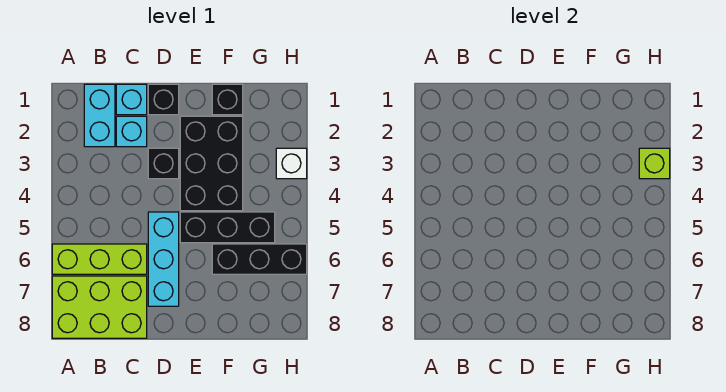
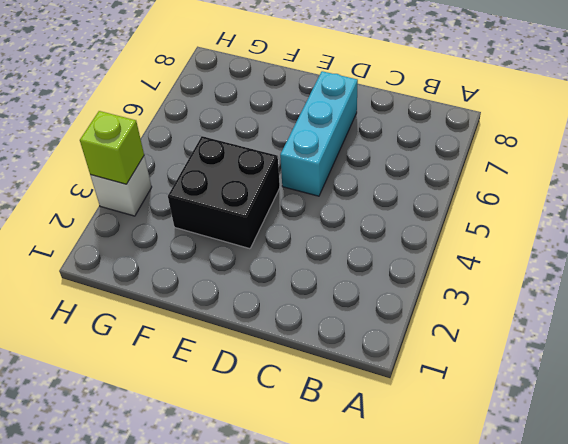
black 2x2 brick [168,136,280,249] -> black 2x3 brick [180,116,243,211]
none -> lime 1x3 brick [52,244,147,274]
none -> lime 2x3 brick [52,276,147,338]
none -> cyan 1x2 brick [84,84,115,147]

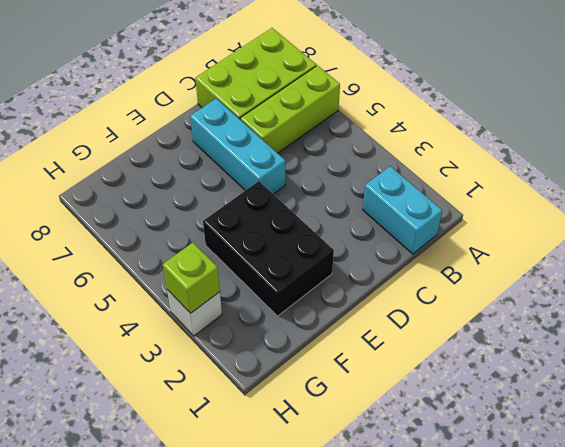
none -> cyan 1x1 brick [116,84,147,115]
none -> cyan 1x1 brick [116,116,147,147]
none -> black 1x1 brick [148,84,179,115]

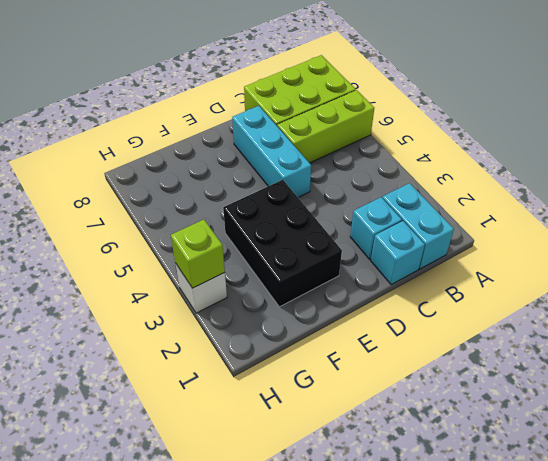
none -> black 1x1 brick [148,84,179,115]
none -> black 1x1 brick [148,148,179,179]
none -> black 1x3 brick [180,212,275,243]

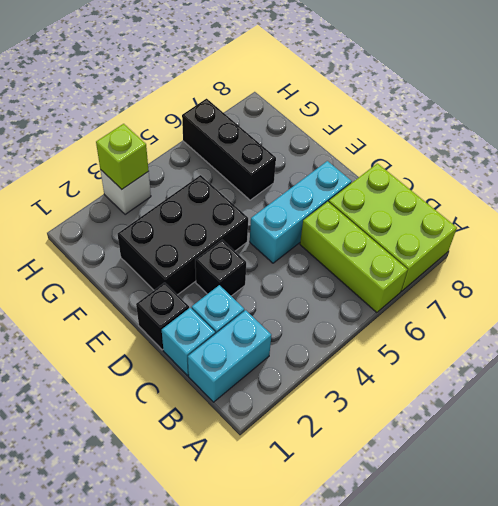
none -> black 1x3 brick [180,212,275,243]
none -> black 1x1 brick [212,84,243,115]

